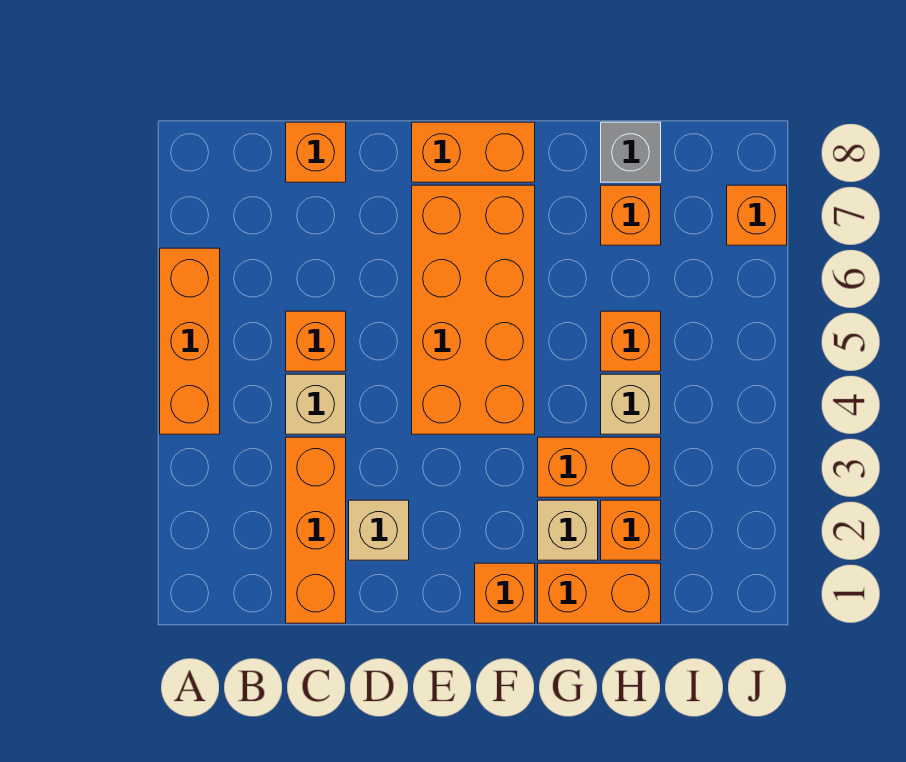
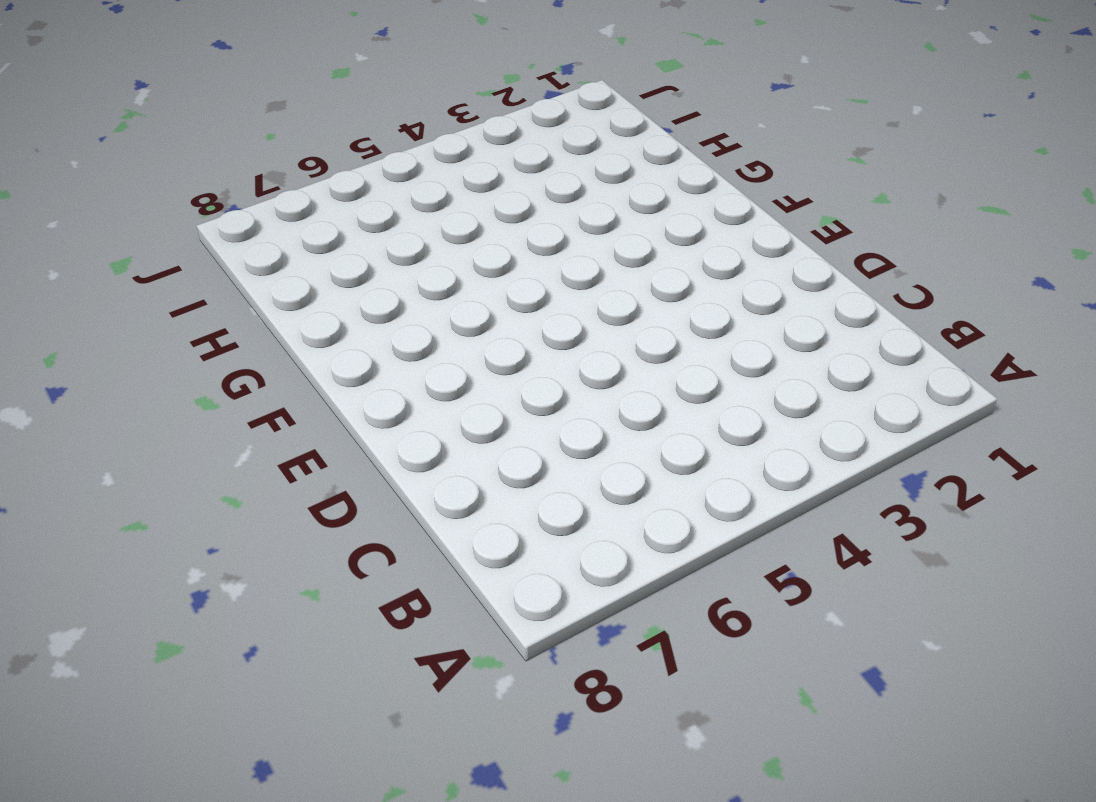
none -> orange 1x3 brick [160,248,220,434]
none -> orange 1x3 brick [286,437,346,623]
none -> tan 1x1 brick [286,374,346,434]

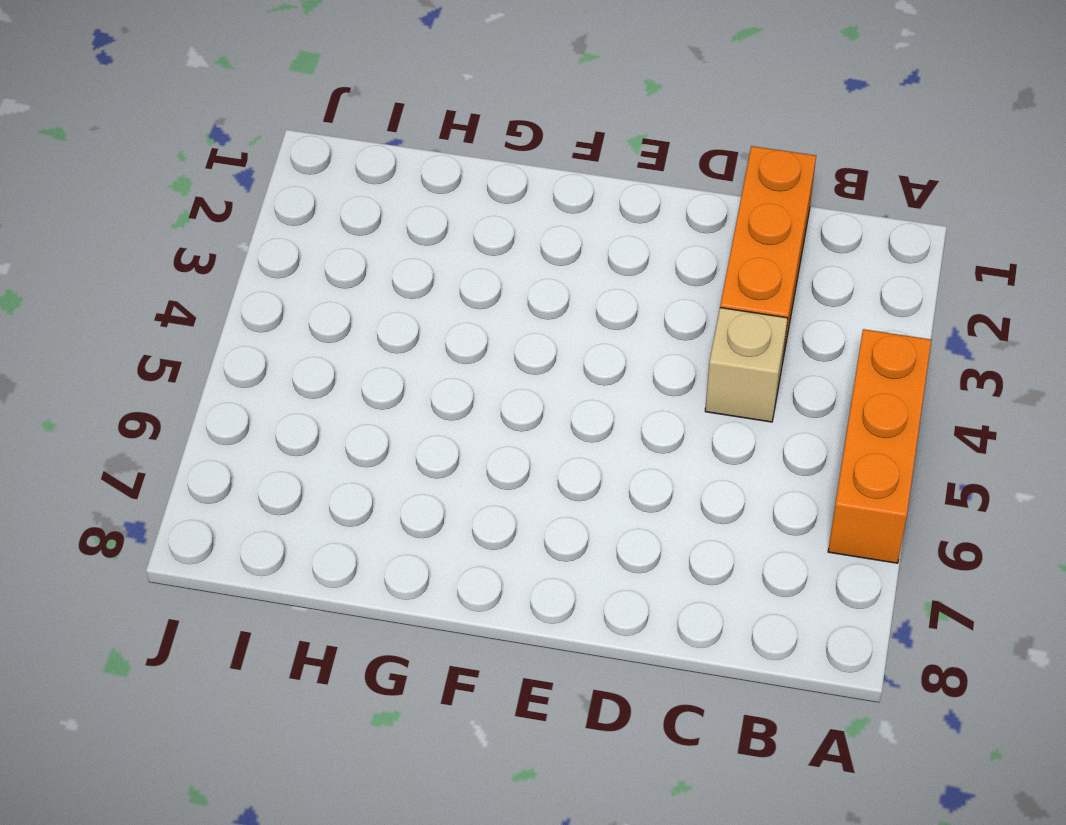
none -> orange 1x1 brick [286,311,346,371]
none -> orange 1x1 brick [286,122,346,182]
none -> tan 1x1 brick [349,500,409,560]

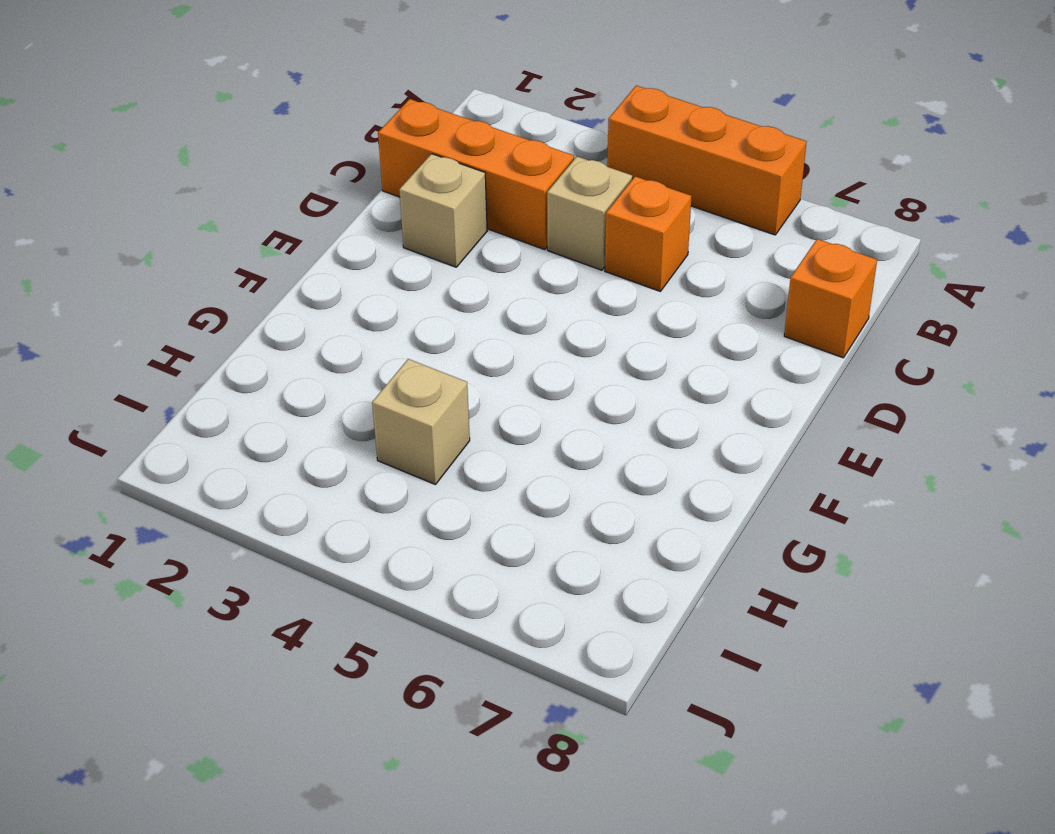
none -> orange 2x4 brick [412,185,535,434]
none -> orange 1x2 brick [412,122,535,182]
none -> orange 1x1 brick [475,563,535,623]

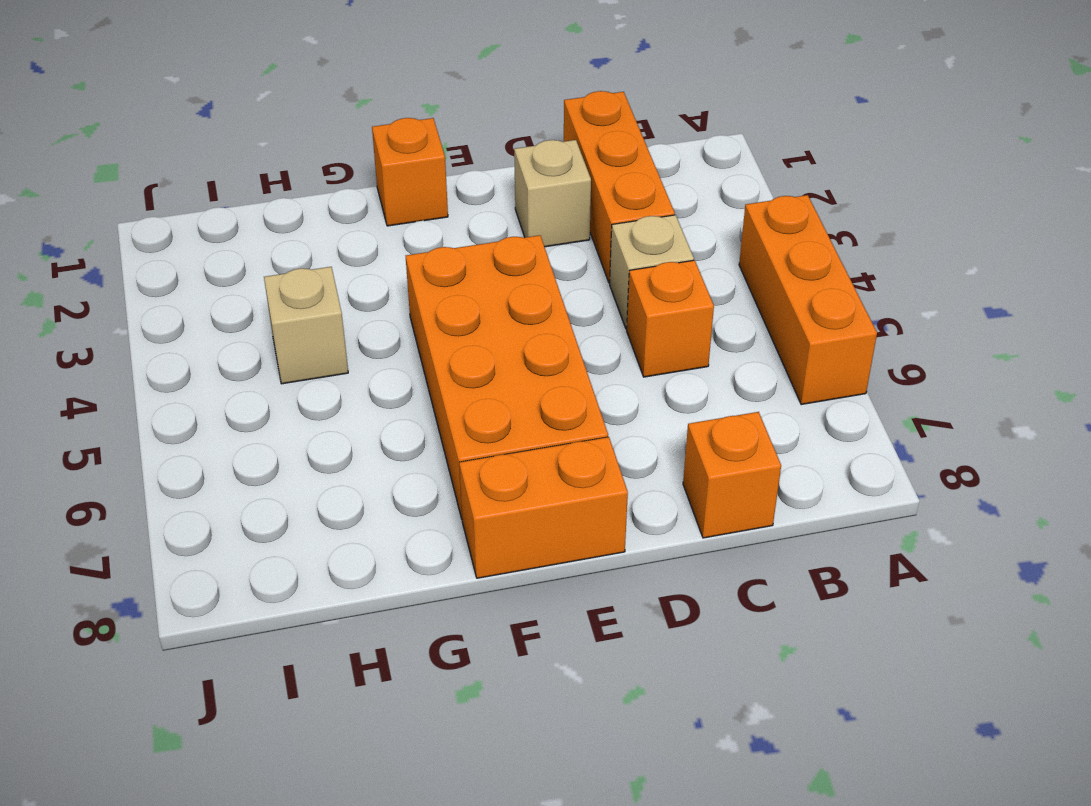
none -> orange 1x2 brick [538,563,661,623]
none -> tan 1x1 brick [538,500,598,560]
none -> orange 1x2 brick [538,437,661,497]

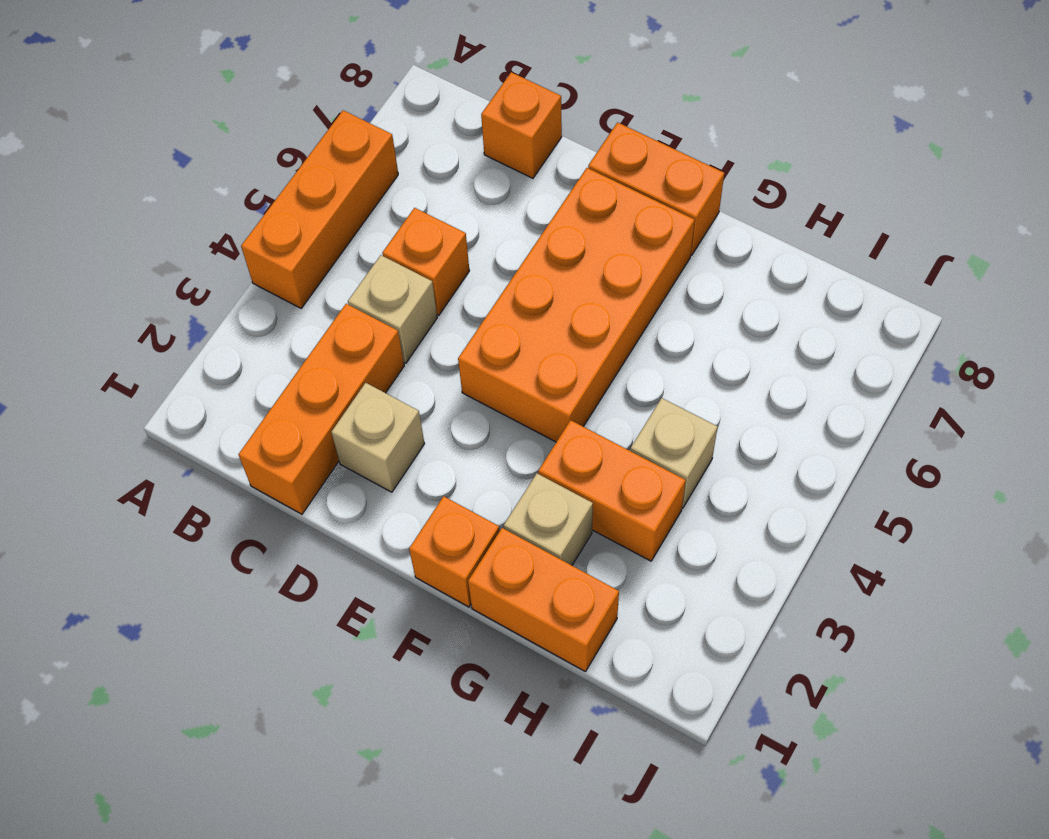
none -> orange 1x1 brick [601,500,661,560]
none -> orange 1x1 brick [601,311,661,371]
none -> orange 1x1 brick [601,185,661,245]

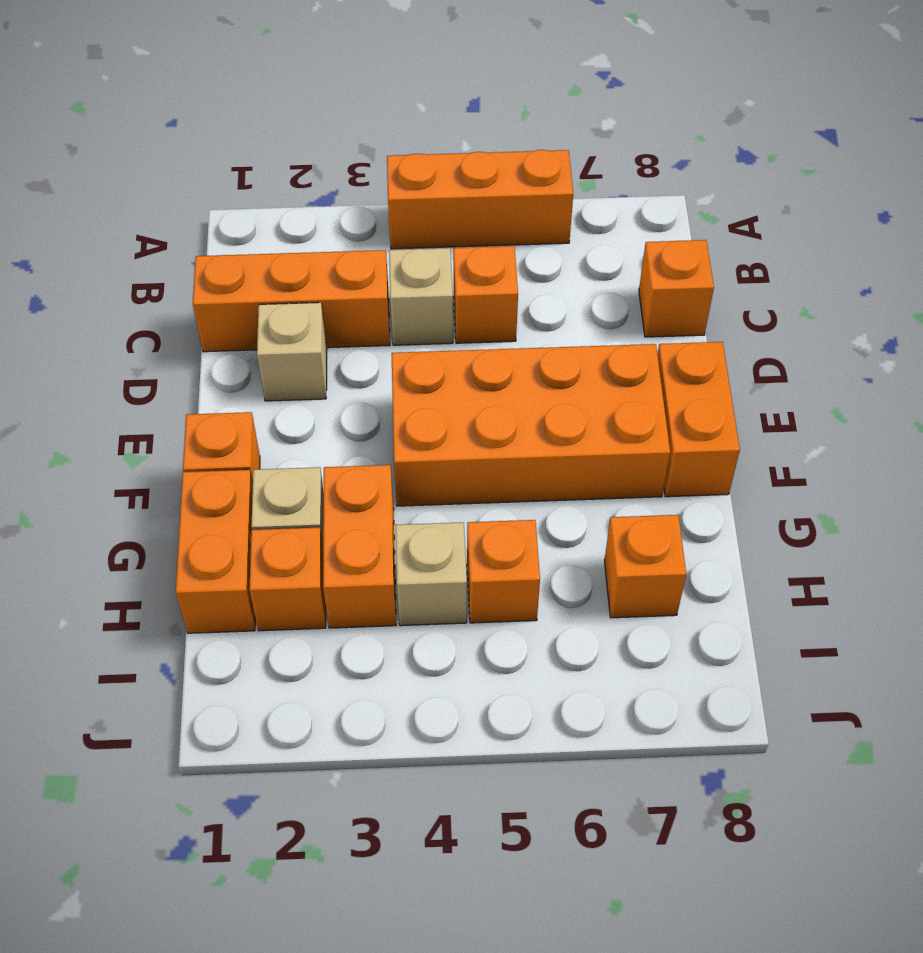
none -> grey 1x1 brick [601,122,661,182]
none -> orange 1x1 brick [727,185,787,245]

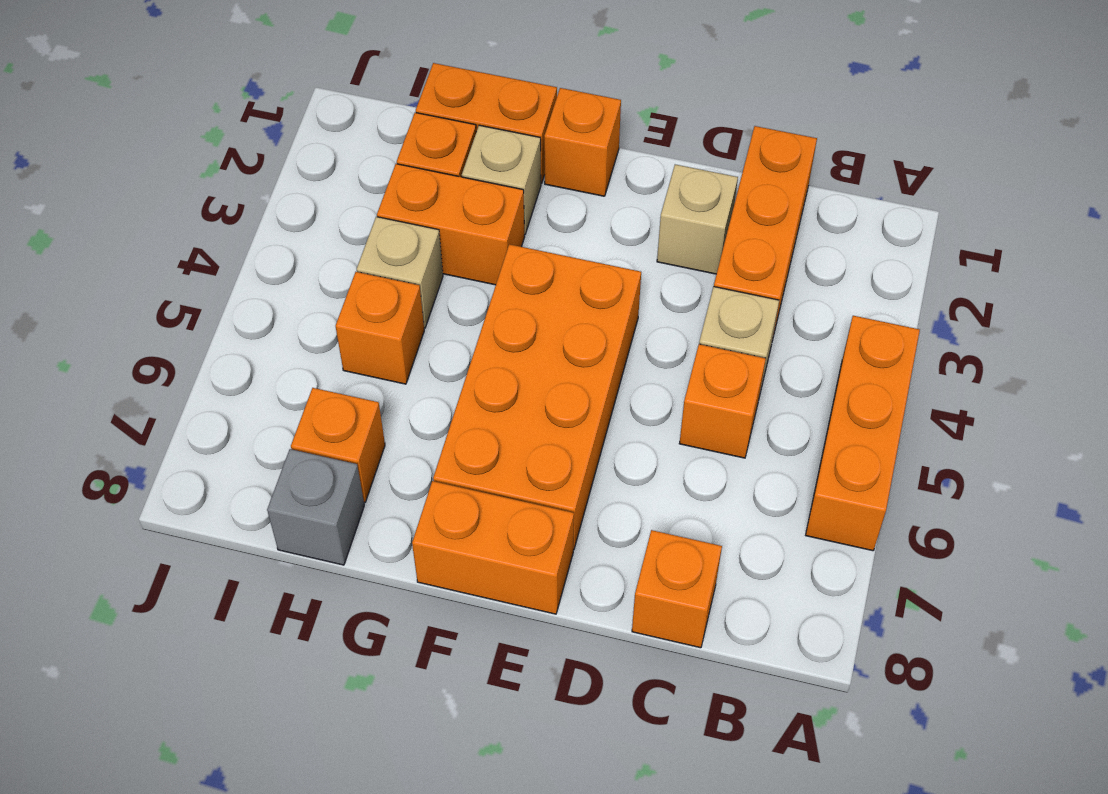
none -> orange 1x1 brick [727,185,787,245]

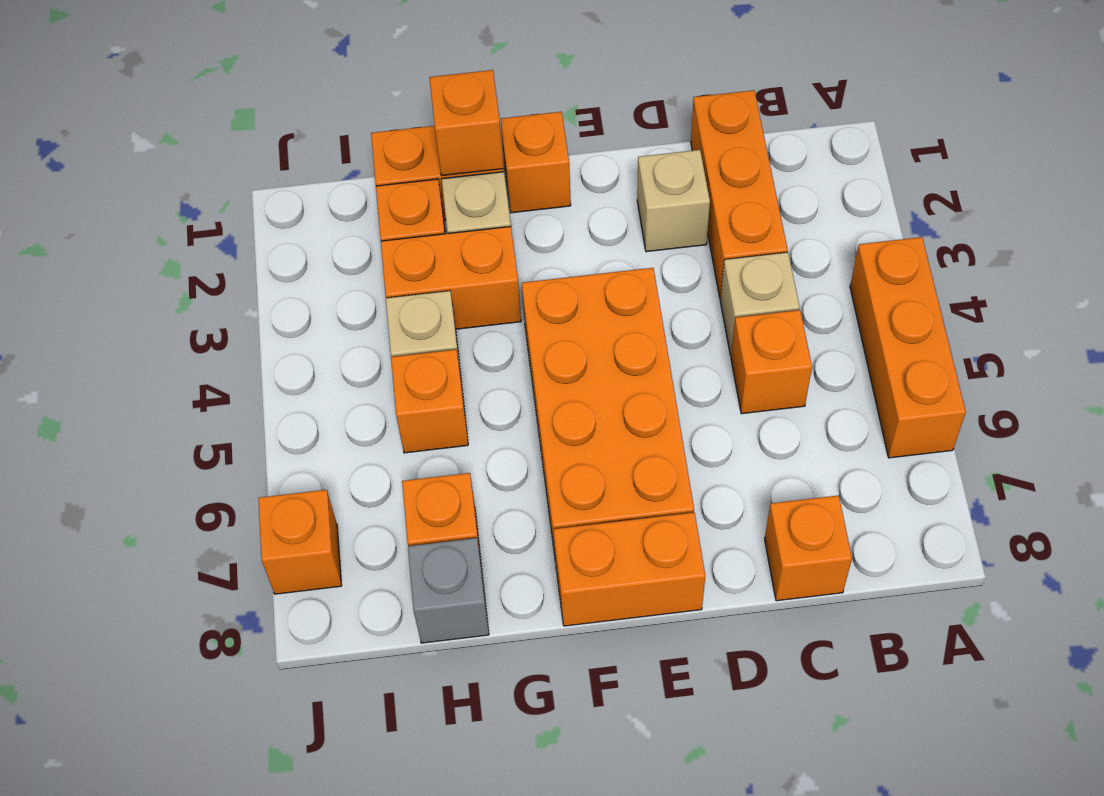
orange 1x1 brick [429,70,504,176] -> none

